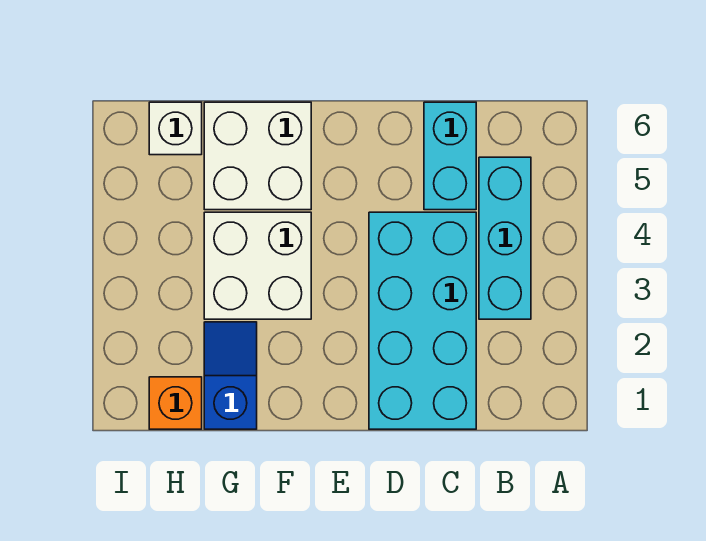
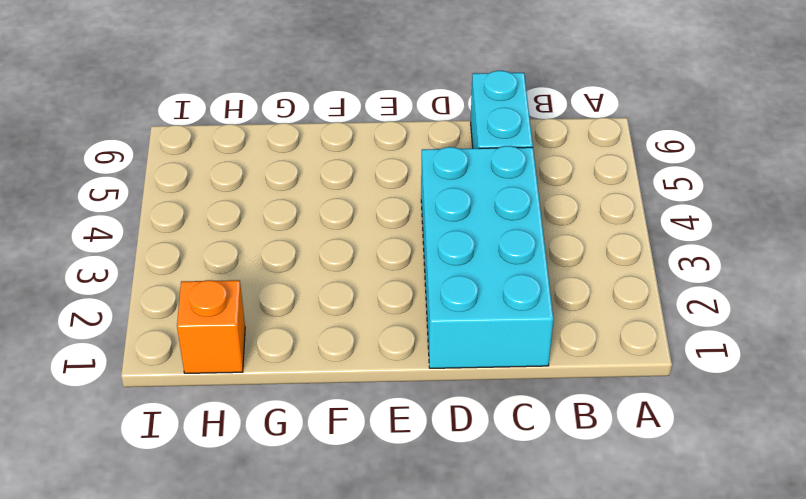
none -> cyan 1x3 brick [479,157,531,319]
none -> white 2x2 brick [204,212,311,319]

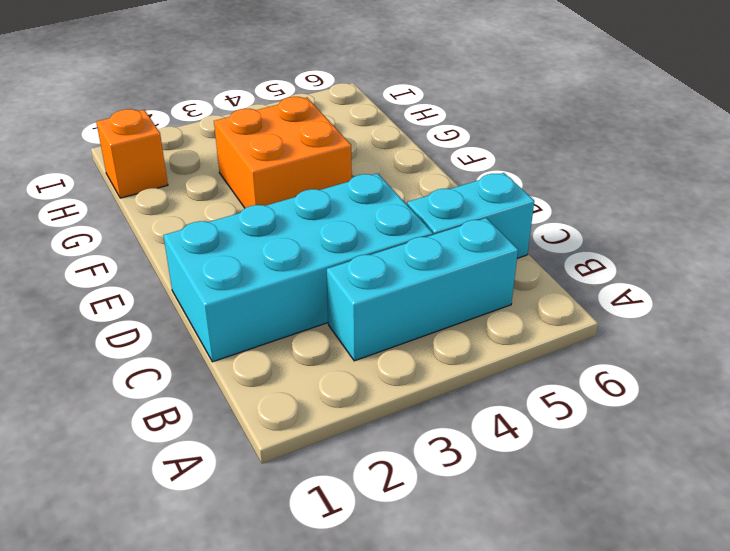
orange 2x2 brick [214,97,352,208] -> white 2x2 brick [204,212,311,319]
none -> white 2x2 brick [204,102,311,210]
none -> blue 1x2 slope [204,322,257,429]

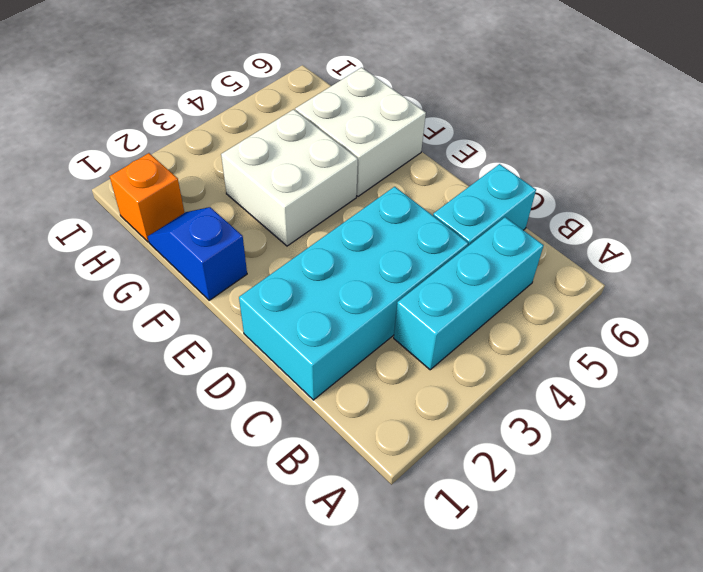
blue 1x2 slope [148,207,247,300] -> blue 1x2 slope turned to [204,322,257,429]
none -> white 1x1 brick [149,102,202,155]

